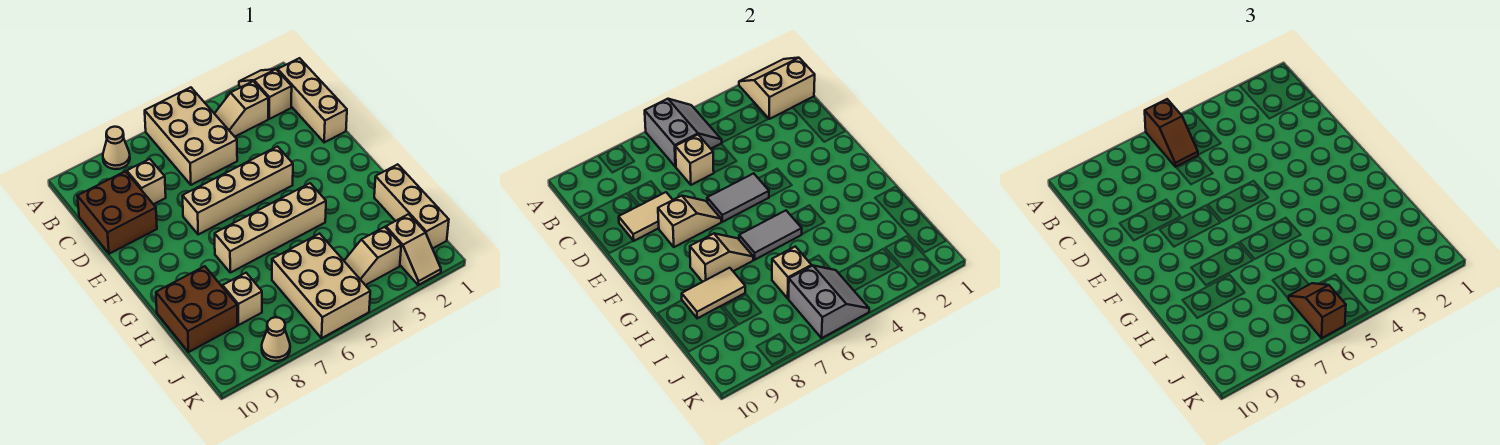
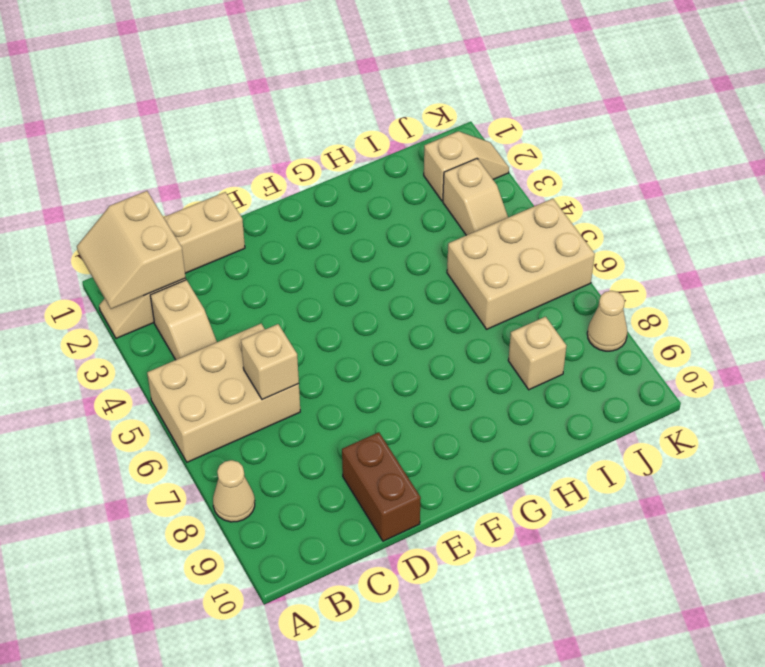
brown 1x2 brick [342,432,421,541] -> brown 2x2 brick [77,171,157,254]
none -> tan 1x1 brick [127,159,166,204]
none -> tan 1x4 brick [183,147,293,234]
none -> tan 1x4 brick [215,183,326,273]

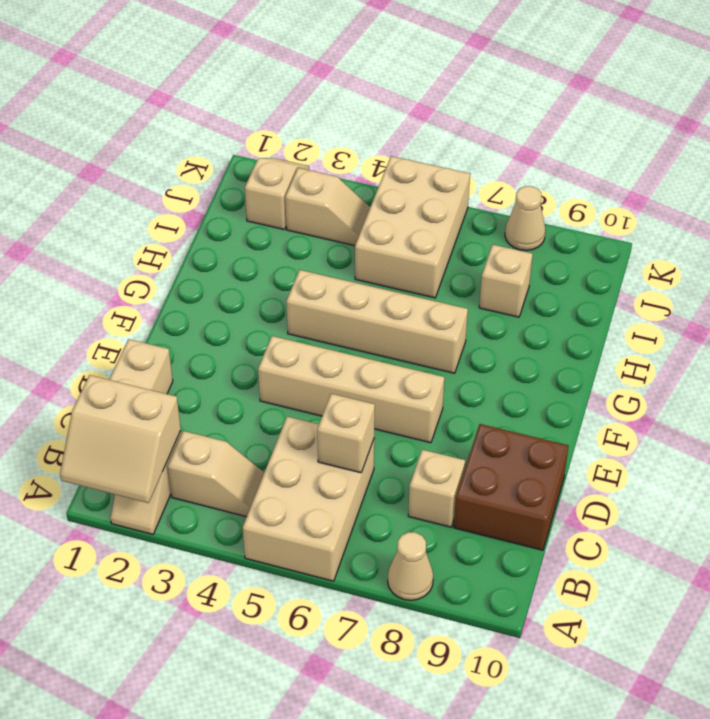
none -> tan 1x3 brick [374,164,449,249]
none -> brown 2x2 brick [156,266,237,352]
none -> grey 2x2 slope [645,99,722,167]

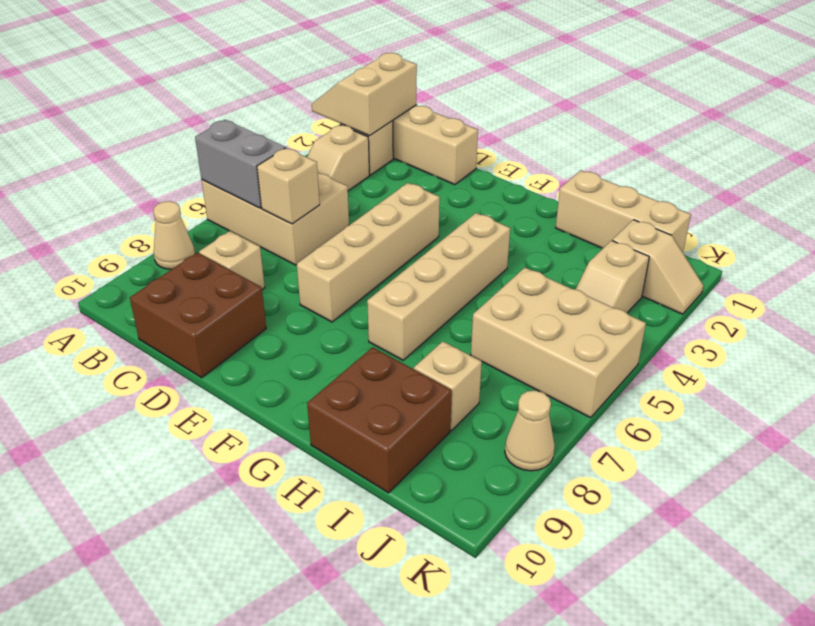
none -> tan 1x2 tile [619,192,673,241]
none -> grey 1x2 tile [707,173,769,222]
none -> tan 1x2 slope [658,196,721,247]

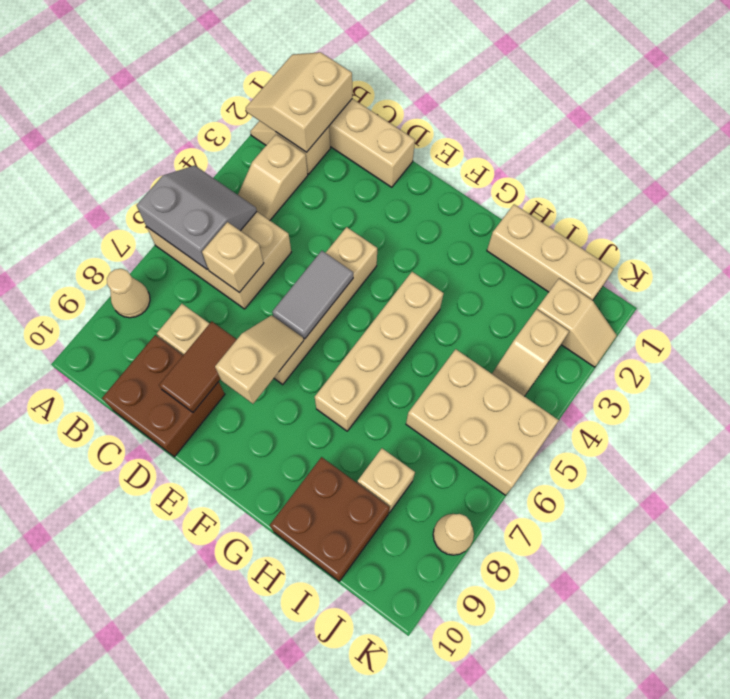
brown 1x2 tile [159,321,237,412] -> tan 1x2 tile [619,192,673,241]
none -> grey 1x2 tile [739,210,802,260]
none -> tan 1x2 slope [690,233,753,282]
none -> tan 1x2 tile [682,268,745,318]

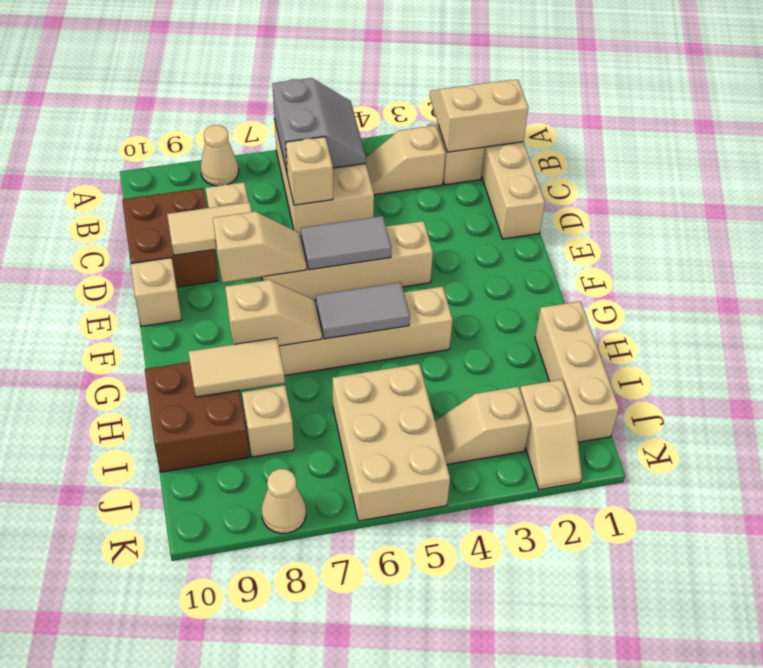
tan 1x1 brick [131,258,181,327] -> tan 1x1 brick moved to [772,246,811,298]
none -> grey 2x2 slope [789,266,869,338]
none -> brown 1x2 slope [1145,99,1198,167]
none -> brown 1x2 slope [1289,283,1346,338]

